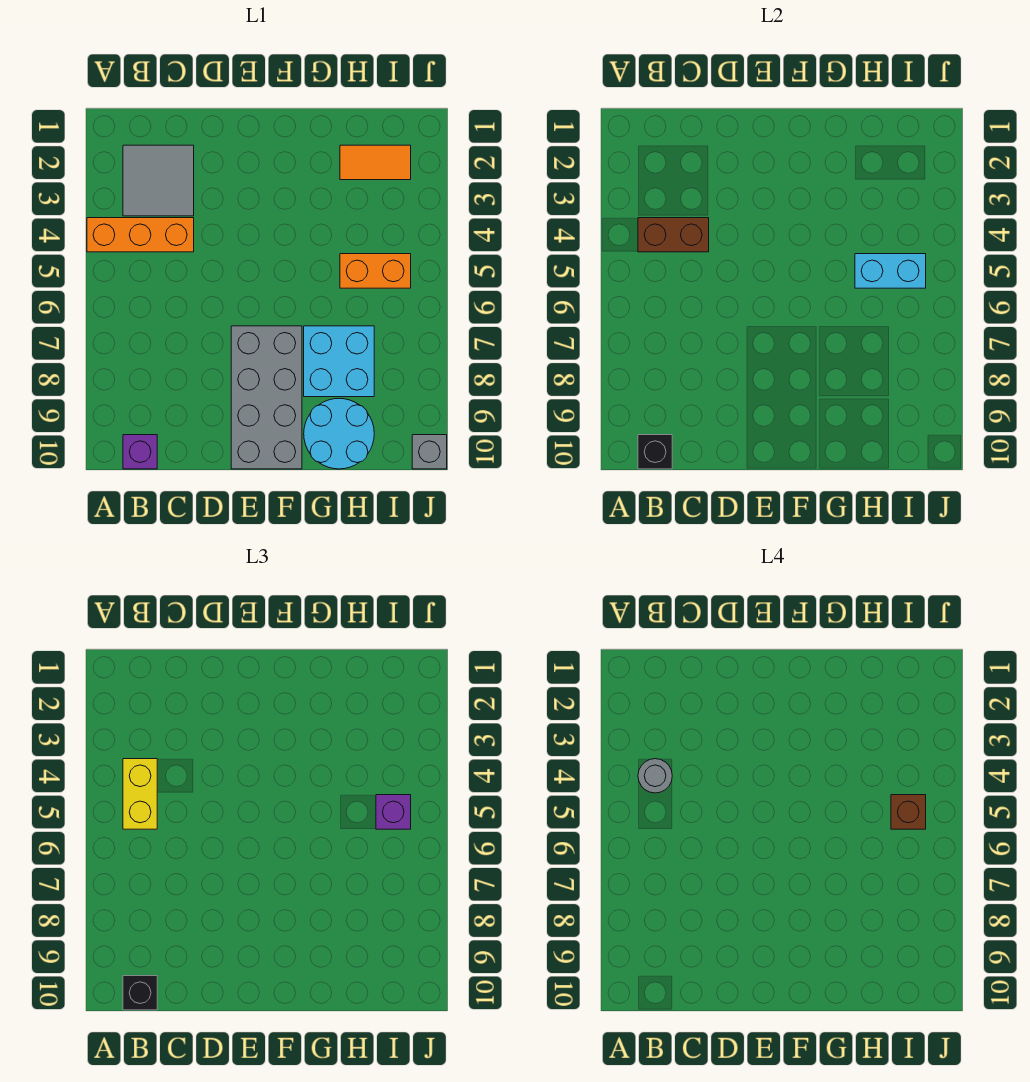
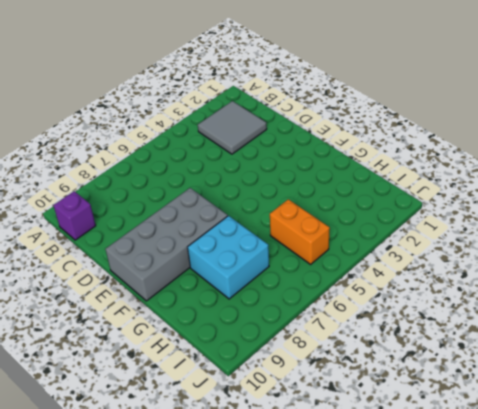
none -> orange 1x3 brick [87,218,194,252]
none -> cyan 2x2 round brick [304,398,374,469]
none -> orange 1x2 tile [340,145,411,180]

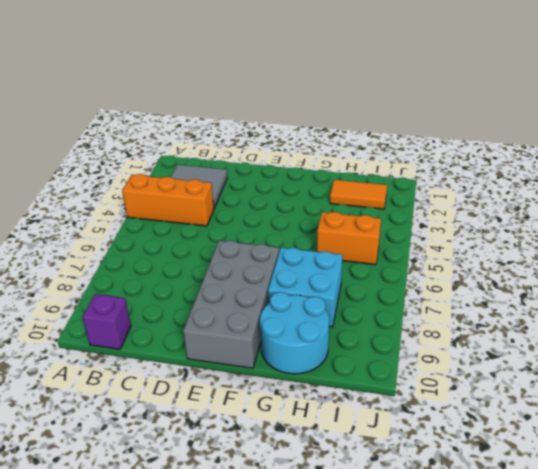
none -> grey 1x1 brick [412,435,447,469]
none -> brown 1x2 brick [638,218,709,252]
none -> black 1x1 brick [638,435,672,469]

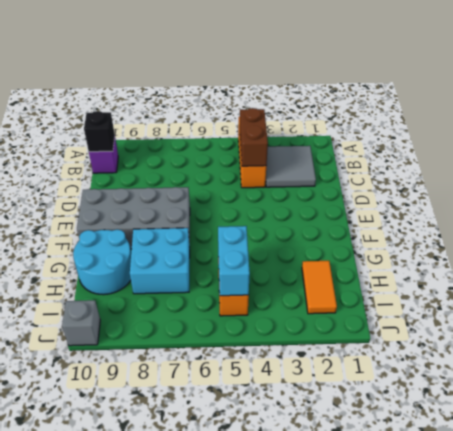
none -> yellow 1x2 brick [123,759,157,829]
none -> black 1x1 brick [123,976,157,1010]
none -> purple 1x1 brick [376,795,411,829]

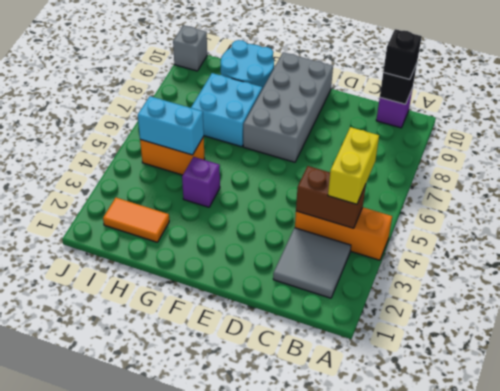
purple 1x1 brick [182,157,220,207] -> purple 1x1 brick moved to [376,795,411,829]
none -> grey 1x1 round brick [638,759,672,793]
none -> brown 1x1 brick [891,795,926,829]

